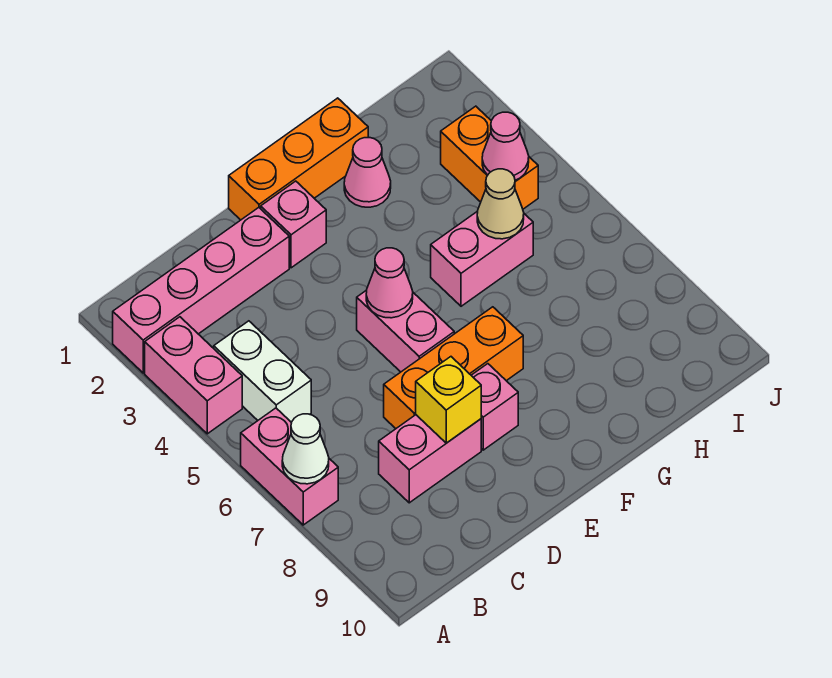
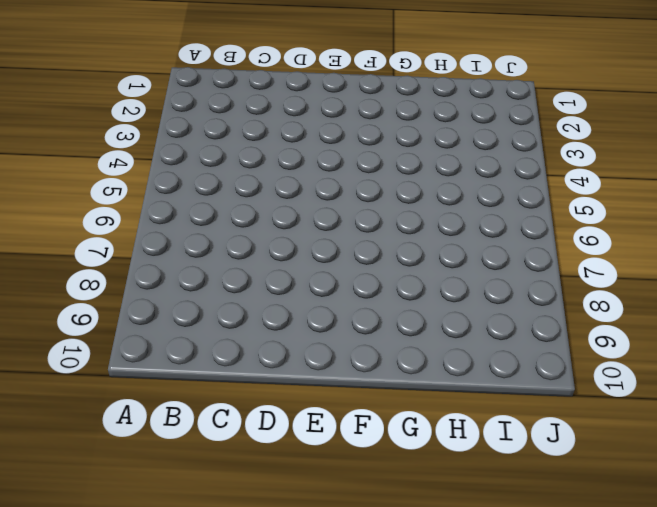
none -> pink 1x4 brick [113,208,289,373]
none -> pink 1x2 brick [145,317,242,434]
none -> pink 1x2 brick [241,408,338,525]

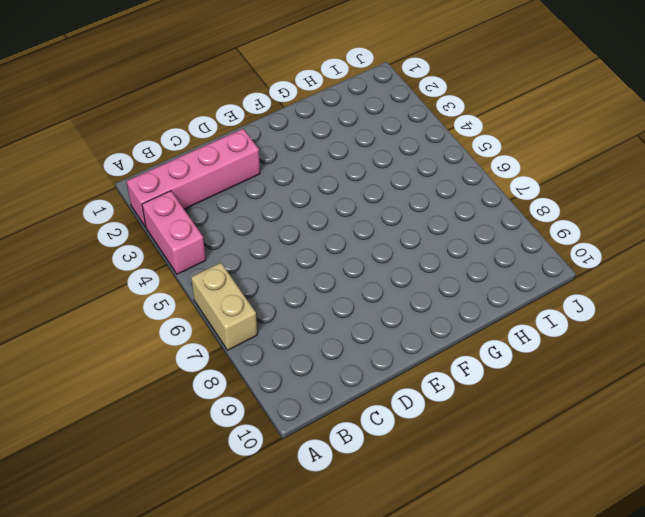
tan 1x2 brick [191,263,257,350] -> pink 1x2 brick [241,408,338,525]
none -> white 1x2 brick [214,321,311,423]
none -> pink 1x2 brick [379,415,481,503]
none -> orange 1x3 brick [384,307,523,429]

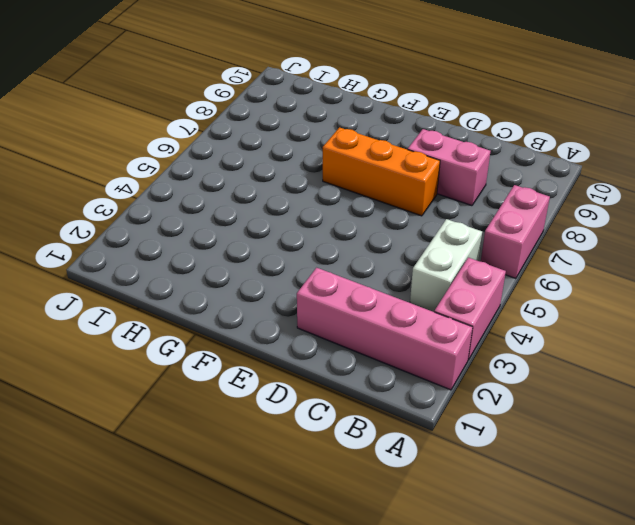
none -> orange 1x3 brick [229,98,368,220]
none -> pink 1x1 brick [261,181,326,268]
none -> pink 1x2 brick [357,290,454,372]

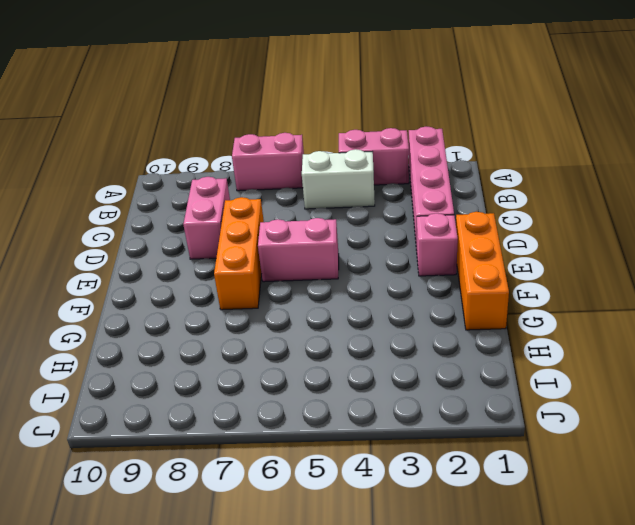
none -> pink 1x1 brick [471,364,518,450]
none -> pink 1x1 cone [344,138,391,207]
none -> pink 1x2 brick [431,211,533,306]

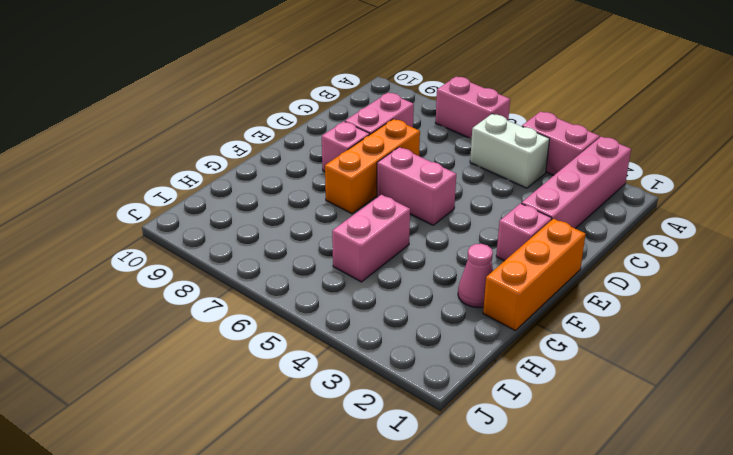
none -> orange 1x2 brick [441,106,538,209]
none -> white 1x1 cone [282,414,329,484]
none -> yellow 1x1 brick [416,357,481,443]

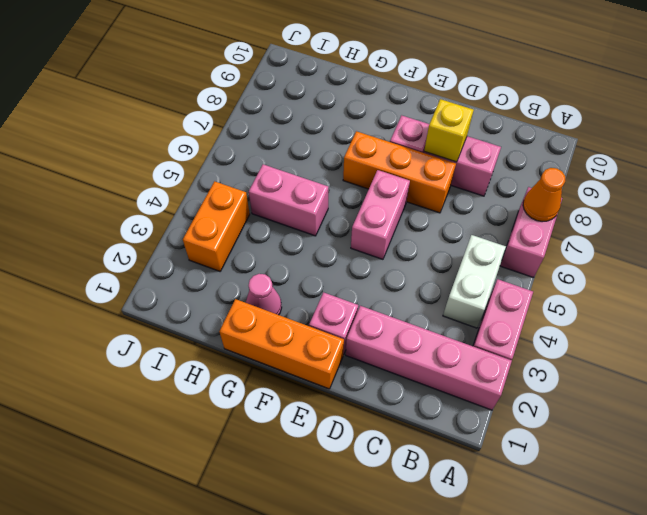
orange 1x1 cone [523,168,565,222] -> white 1x1 cone [282,414,329,484]
none -> pink 1x1 cone [366,248,413,318]
none -> tan 1x1 cone [477,169,524,239]
none -> pink 1x1 cone [482,112,529,180]

